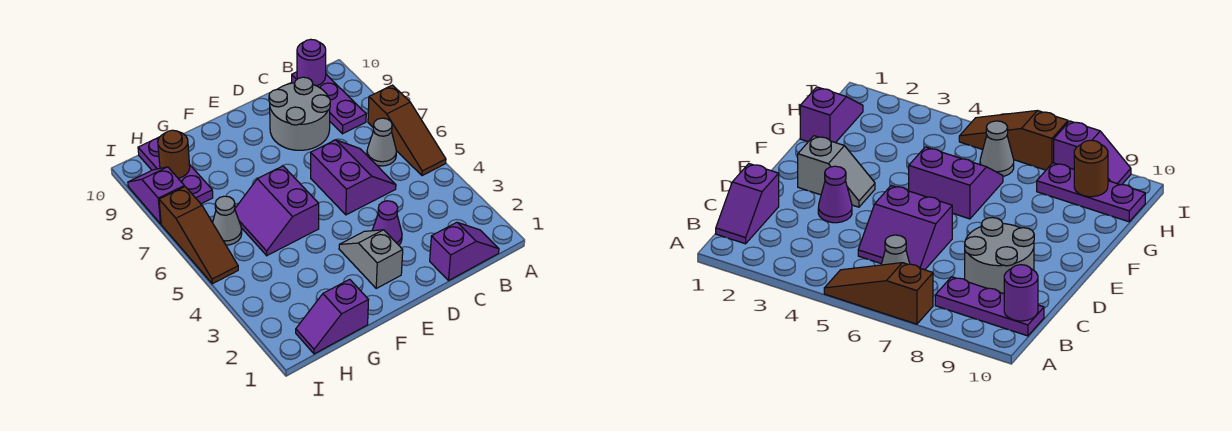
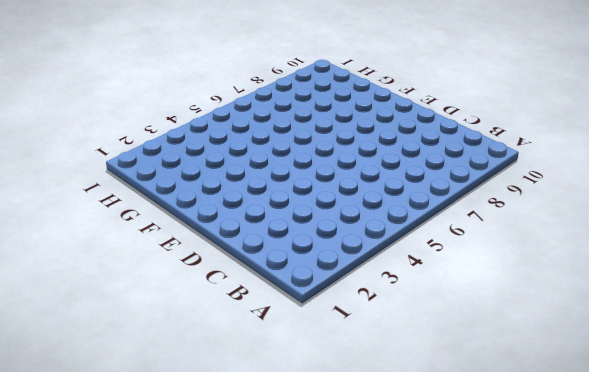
none -> brown 1x3 slope [368,85,446,176]
none -> purple 1x2 slope [430,222,499,281]
none -> grey 1x1 cone [367,118,397,166]

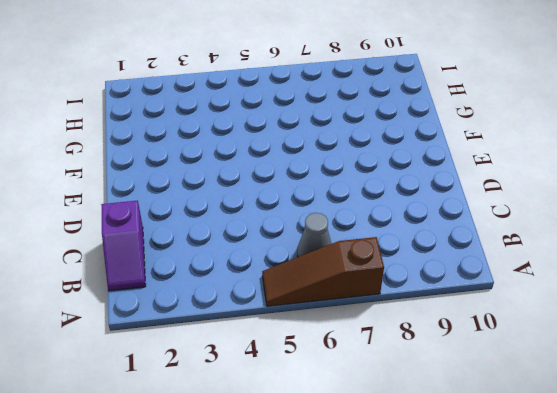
none -> purple 1x3 plate [292,72,366,134]
none -> purple 2x2 slope [311,140,396,215]
none -> grey 2x2 round brick [269,77,330,150]

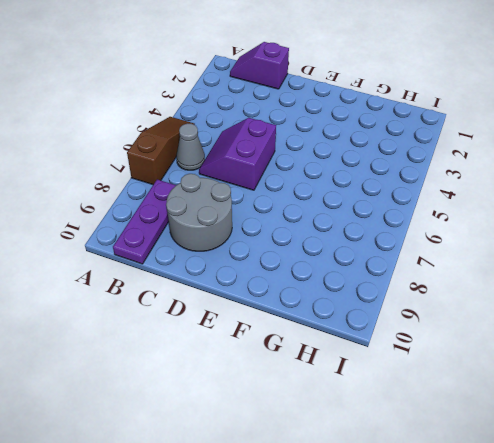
none -> purple 1x1 cone [372,201,402,245]
none -> grey 1x2 slope [339,230,403,288]
none -> purple 2x2 slope [235,166,319,256]

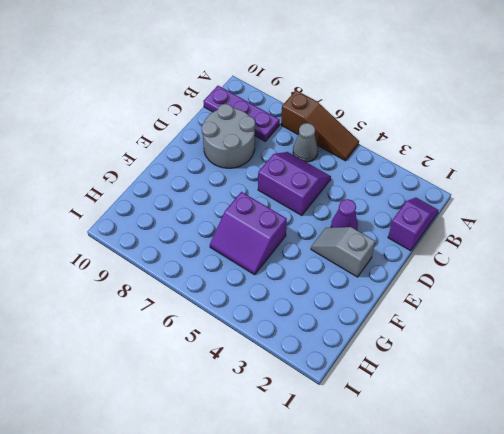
none -> purple 1x2 slope [296,279,368,354]
none -> grey 1x1 cone [213,196,242,245]
none -> purple 1x3 plate [138,137,213,204]

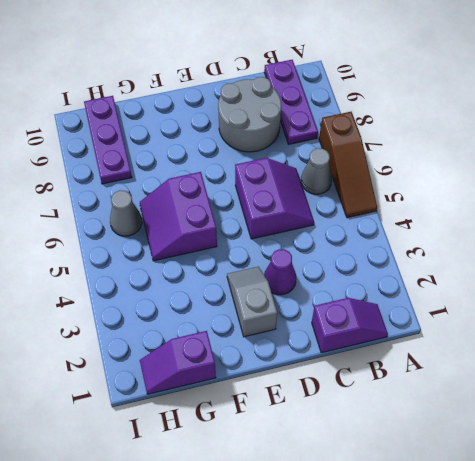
none -> brown 1x3 slope [159,187,238,284]
none -> purple 1x2 slope [128,167,184,224]
none -> purple 1x1 round brick [297,39,326,86]

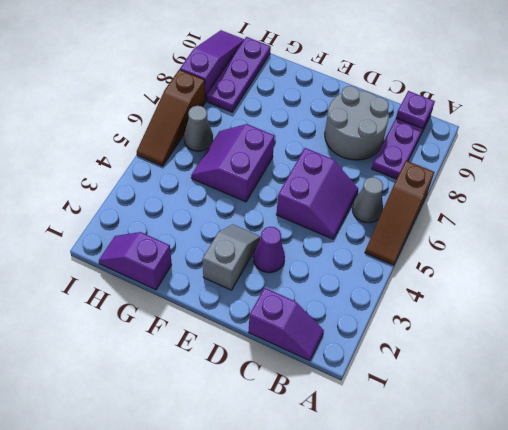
purple 1x1 plate [396,91,435,129] -> purple 1x1 round brick [297,39,326,86]
purple 1x3 slope [180,30,244,101] -> purple 1x2 slope [128,167,184,224]
none -> brown 1x1 round brick [158,130,190,178]

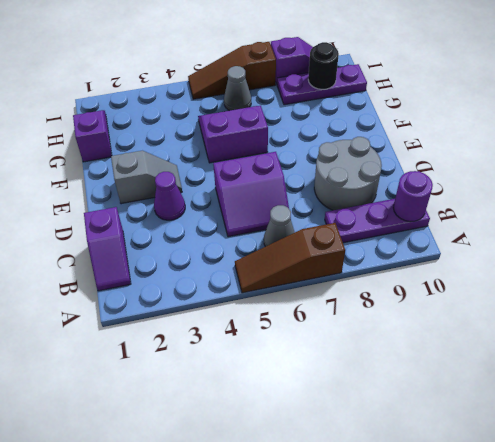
black 1x1 round brick [308,42,339,89] -> brown 1x1 round brick [158,130,190,178]

